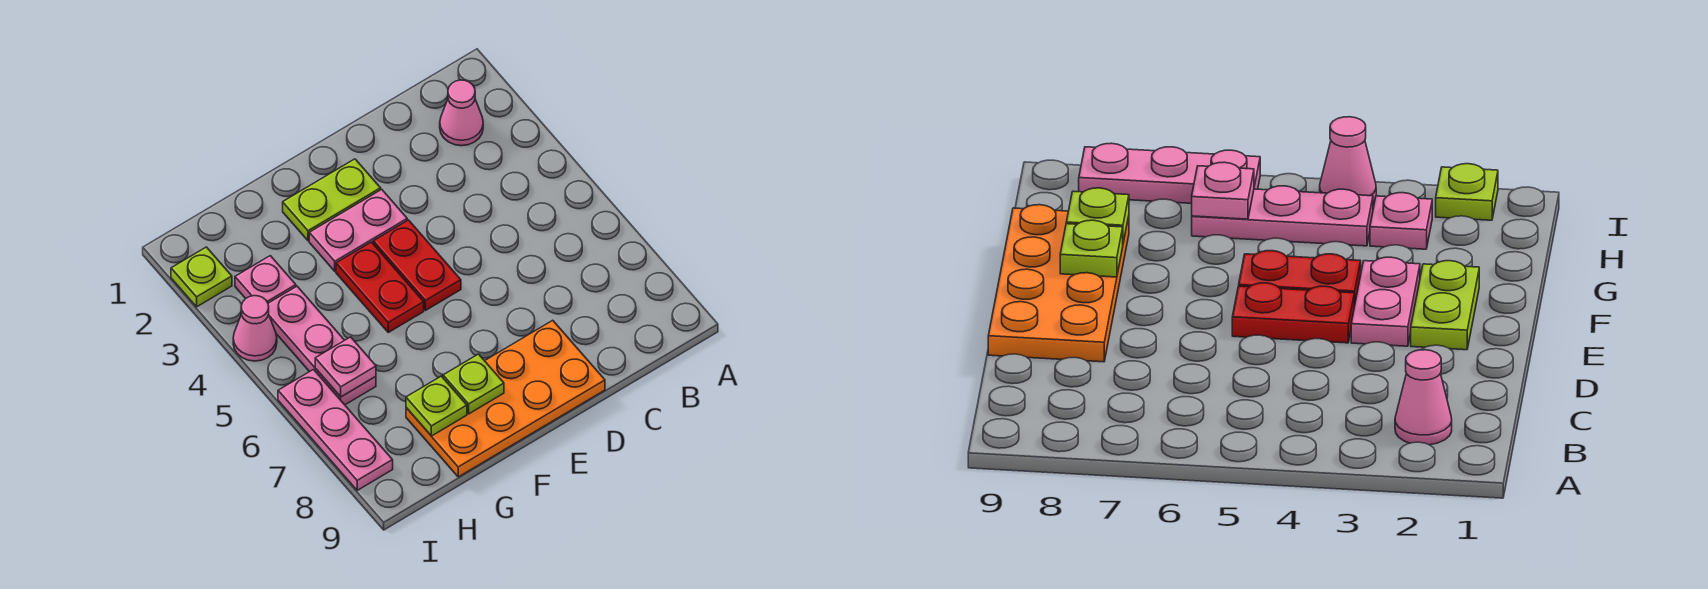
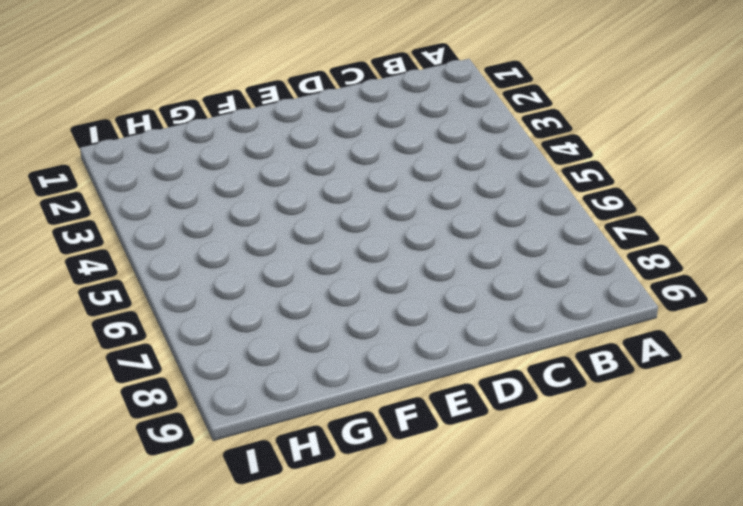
none -> pink 1x1 cone [440,80,483,146]
none -> orange 2x4 plate [406,320,605,477]
none -> lime 1x2 plate [283,159,381,241]

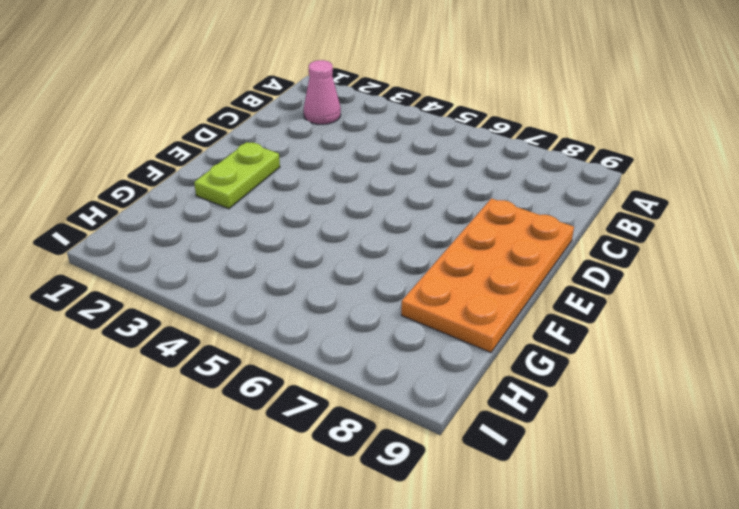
none -> pink 1x2 plate [309,190,407,271]
none -> red 1x2 plate [373,220,461,310]
none -> red 1x2 plate [336,242,424,332]

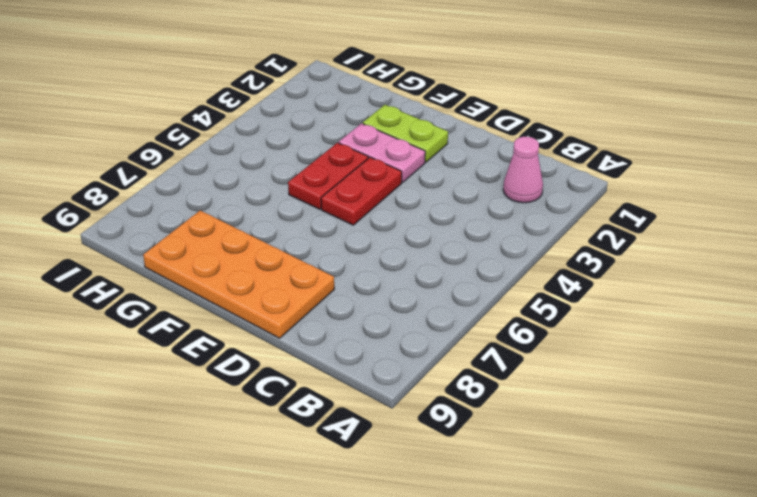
none -> pink 1x1 plate [235,256,296,303]
none -> pink 1x3 plate [268,286,376,405]
none -> lime 1x1 plate [171,247,232,307]

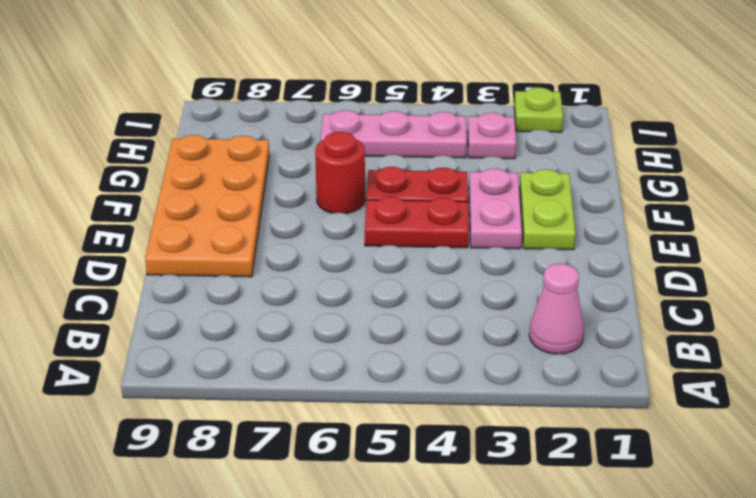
red 1x1 round brick [315,132,365,214] -> none
none -> pink 1x1 cone [233,296,277,361]
none -> pink 1x3 plate [278,370,393,490]
none -> lime 1x1 plate [443,354,504,414]

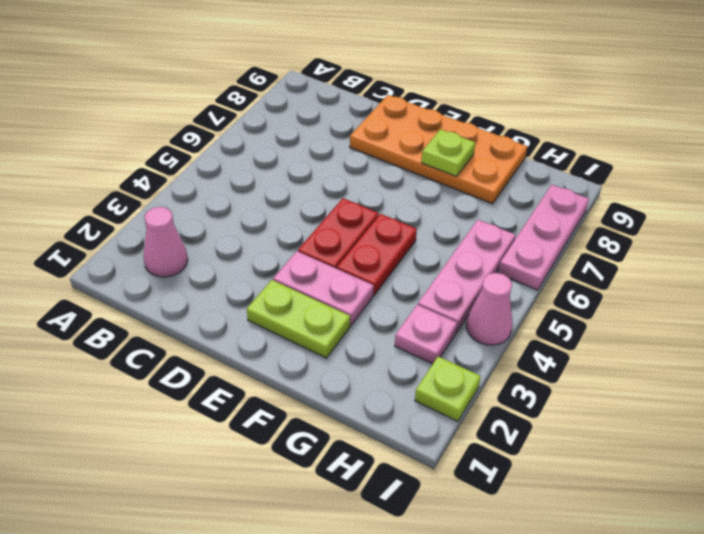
none -> lime 1x1 plate [406,376,467,436]
none -> pink 1x1 plate [315,337,376,397]

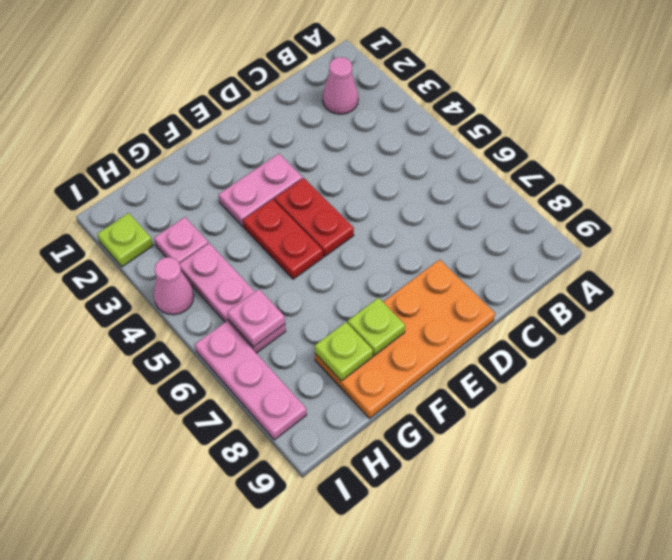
none -> lime 1x2 plate [283,159,381,241]

